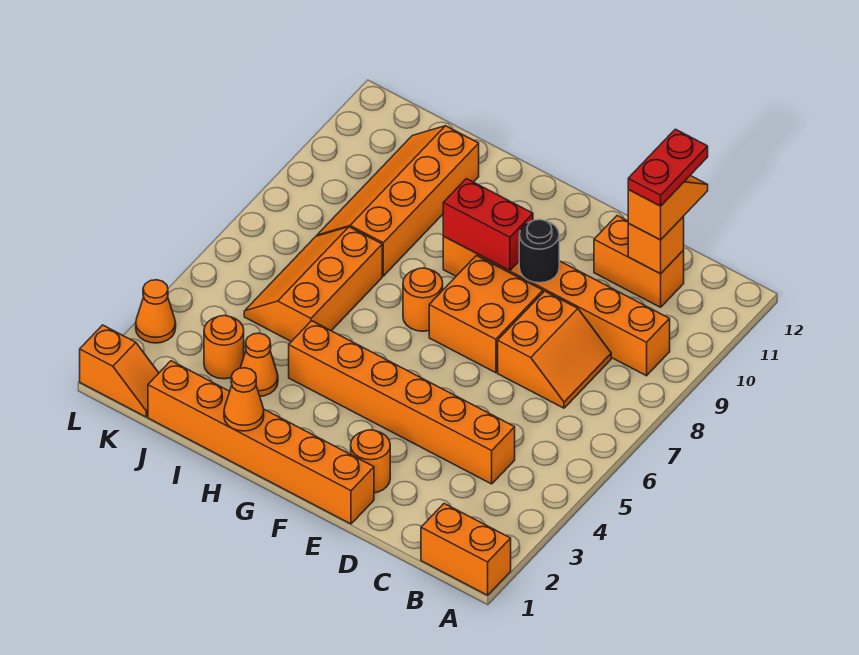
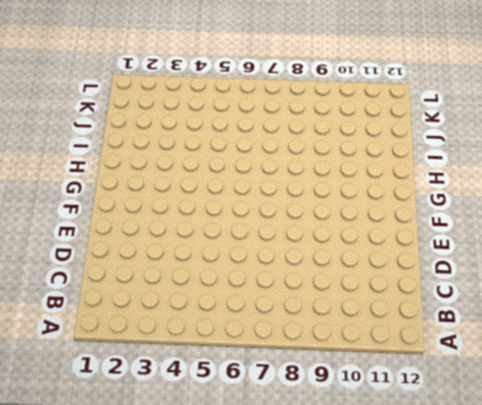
none -> orange 1x2 brick [421,504,511,595]
none -> orange 1x6 brick [443,236,670,376]
none -> orange 1x6 brick [289,321,515,484]

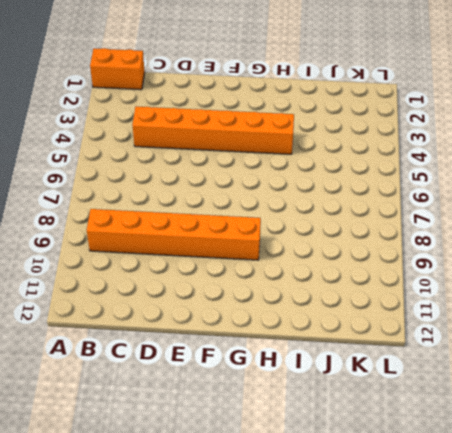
none -> orange 2x2 slope [498,291,611,408]
none -> orange 1x2 brick [594,216,684,307]
none -> orange 1x6 brick [148,361,374,524]

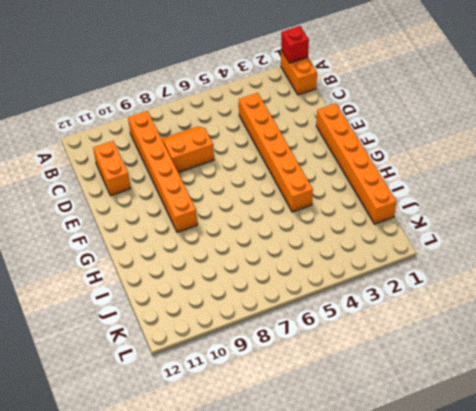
red 1x1 brick [281,26,309,63] -> none
none -> orange 1x1 round brick [351,430,390,493]
none -> orange 2x2 brick [429,256,543,373]
none -> orange 1x1 round brick [403,268,443,331]

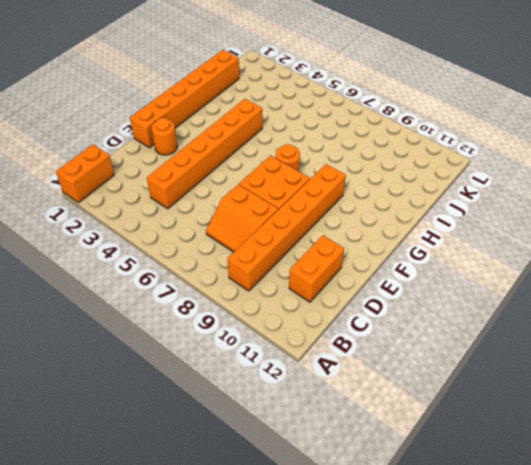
none -> orange 1x1 cone [240,333,278,396]
none -> orange 2x3 slope [244,227,382,342]
none -> orange 2x4 slope [317,126,479,276]

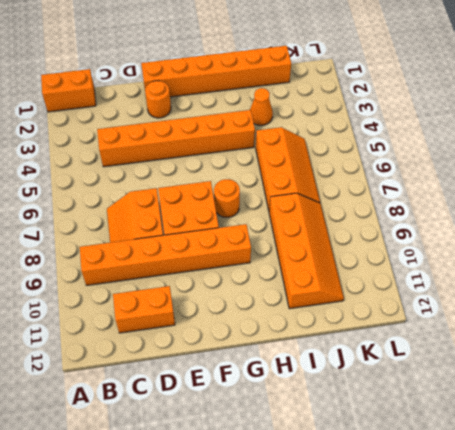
none -> orange 1x1 round brick [204,316,244,379]
none -> orange 1x2 slope [80,325,159,417]
none -> orange 1x1 cone [136,280,176,343]

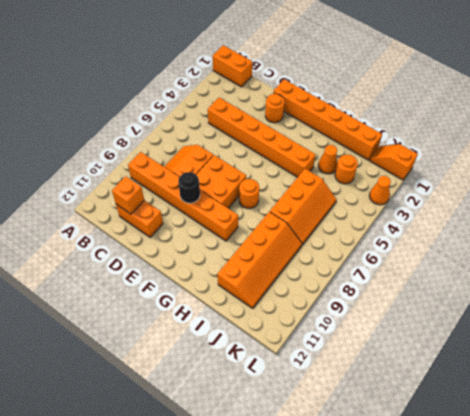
none -> red 1x2 brick [443,179,533,271]
none -> orange 1x1 cone [224,368,264,431]
none -> orange 1x2 slope [628,176,708,240]

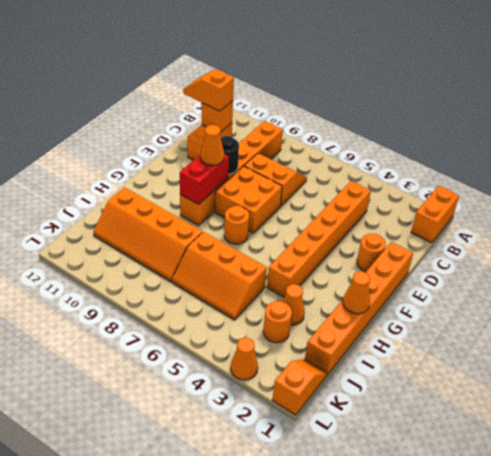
orange 1x1 cone [200,125,224,165] -> none
none -> red 1x2 plate [628,129,708,206]

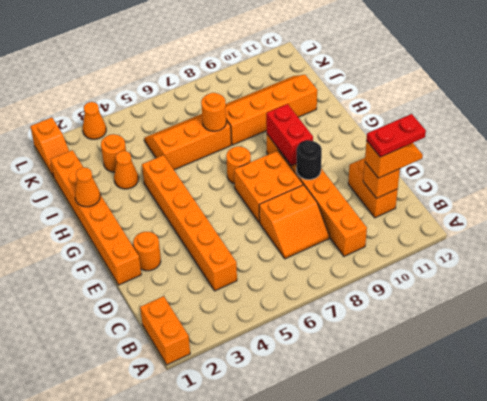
orange 1x1 round brick [201,93,226,131] -> none

